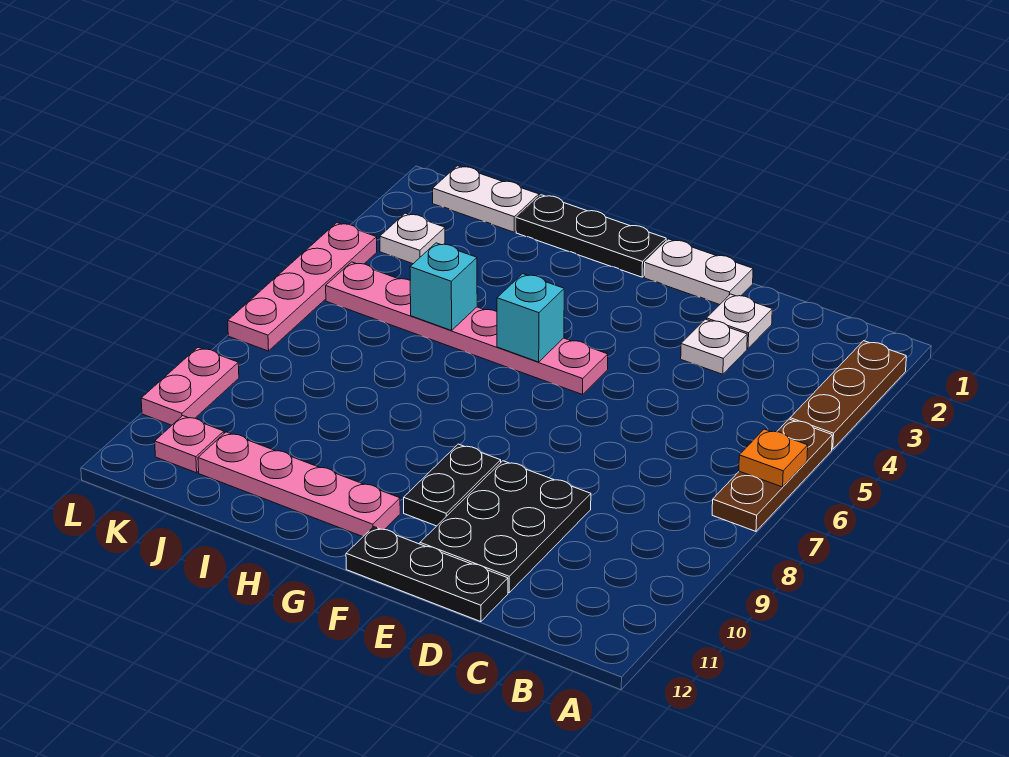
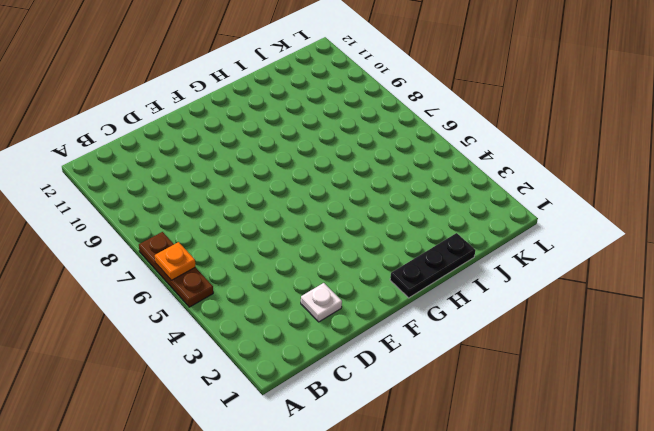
none -> brown 1x3 plate [790,341,906,449]
none -> white 1x1 plate [681,319,747,374]
none -> black 2x3 plate [420,461,591,593]

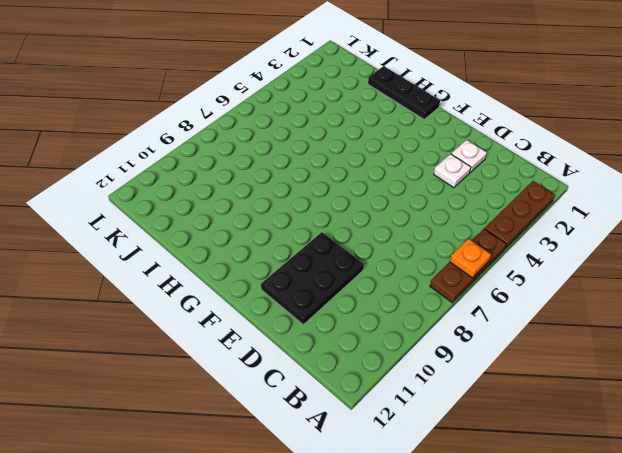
none -> black 1x3 plate [346,527,508,622]
none -> white 1x2 plate [644,239,753,305]
none -> pink 1x6 plate [326,262,608,395]

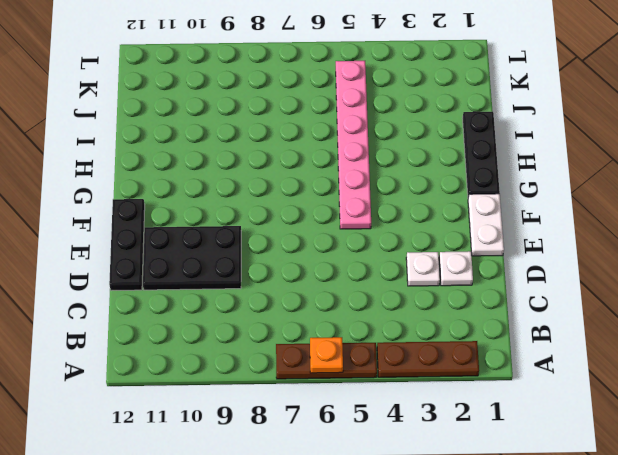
none -> black 1x2 plate [404,444,501,526]
none -> pink 1x4 plate [198,432,400,537]
none -> white 1x2 plate [433,166,539,232]

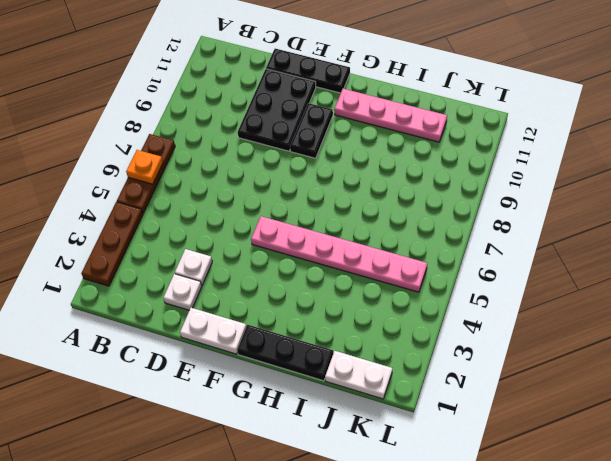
none -> white 1x1 plate [380,213,445,264]
none -> pink 1x1 plate [155,416,224,473]
none -> pink 1x4 plate [228,223,377,351]

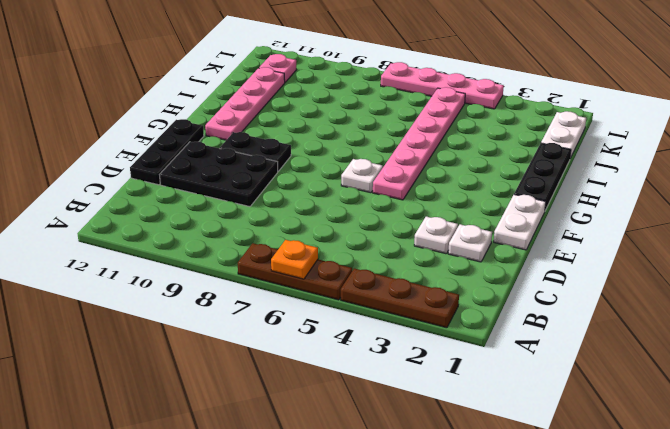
white 1x1 plate [341,159,383,193] -> white 1x1 plate moved to [380,213,445,264]
none -> pink 1x2 plate [141,347,239,425]
none -> cyan 1x1 brick [497,274,564,362]
none -> cyan 1x1 brick [410,243,477,330]

